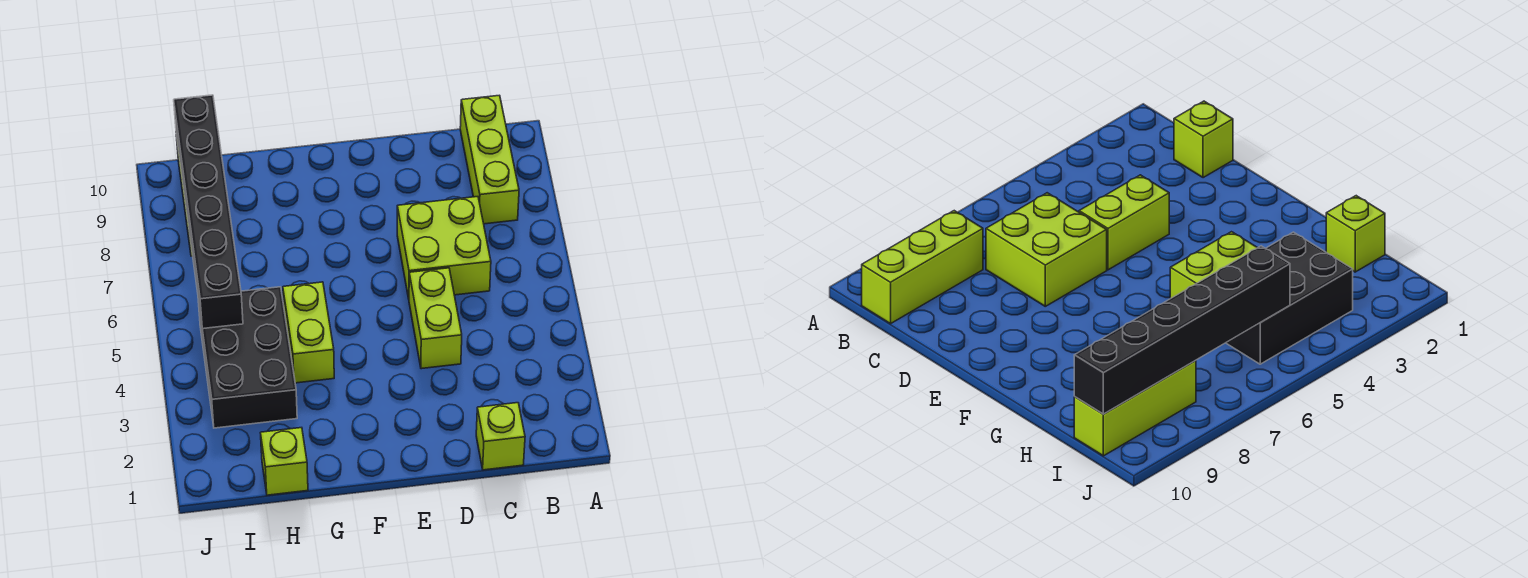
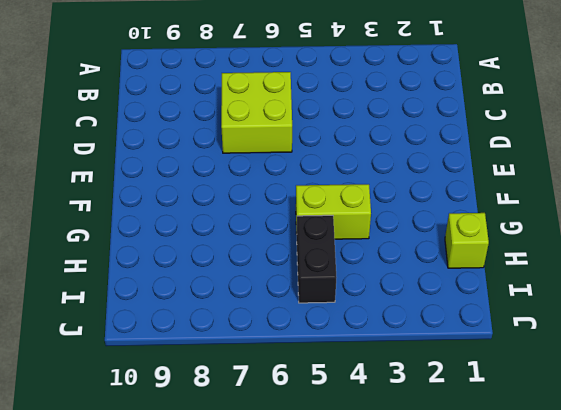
black 1x2 brick [297,215,336,303] -> black 2x3 brick [198,287,297,428]
none -> lime 1x3 brick [460,95,519,224]
none -> lime 1x1 brick [476,403,525,470]

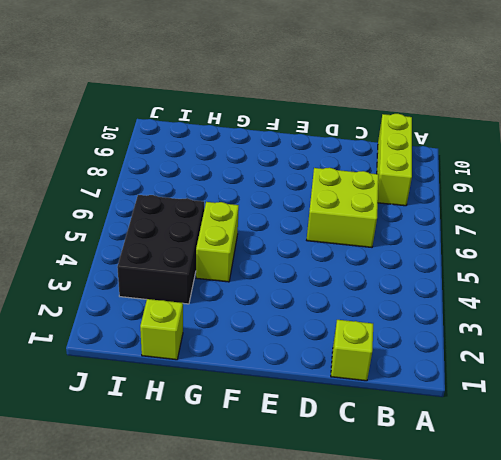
none -> lime 1x2 brick [409,268,462,369]
none -> lime 1x3 brick [1074,361,1196,456]

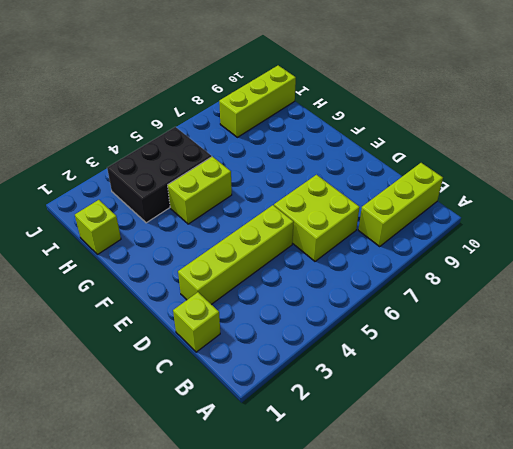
lime 1x4 brick [178,205,294,304] -> lime 1x2 brick [409,268,462,369]
none -> black 1x6 brick [174,95,243,329]

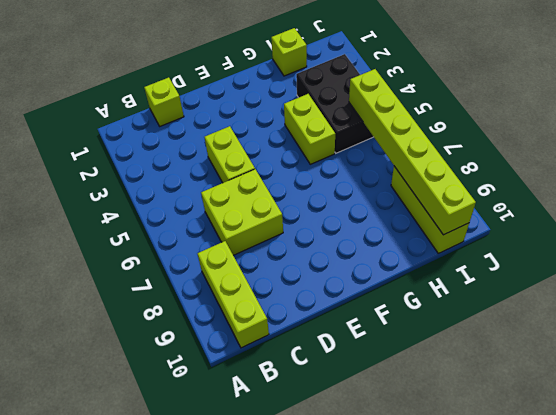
lime 1x6 brick [349,69,476,235] -> black 1x6 brick [174,95,243,329]

